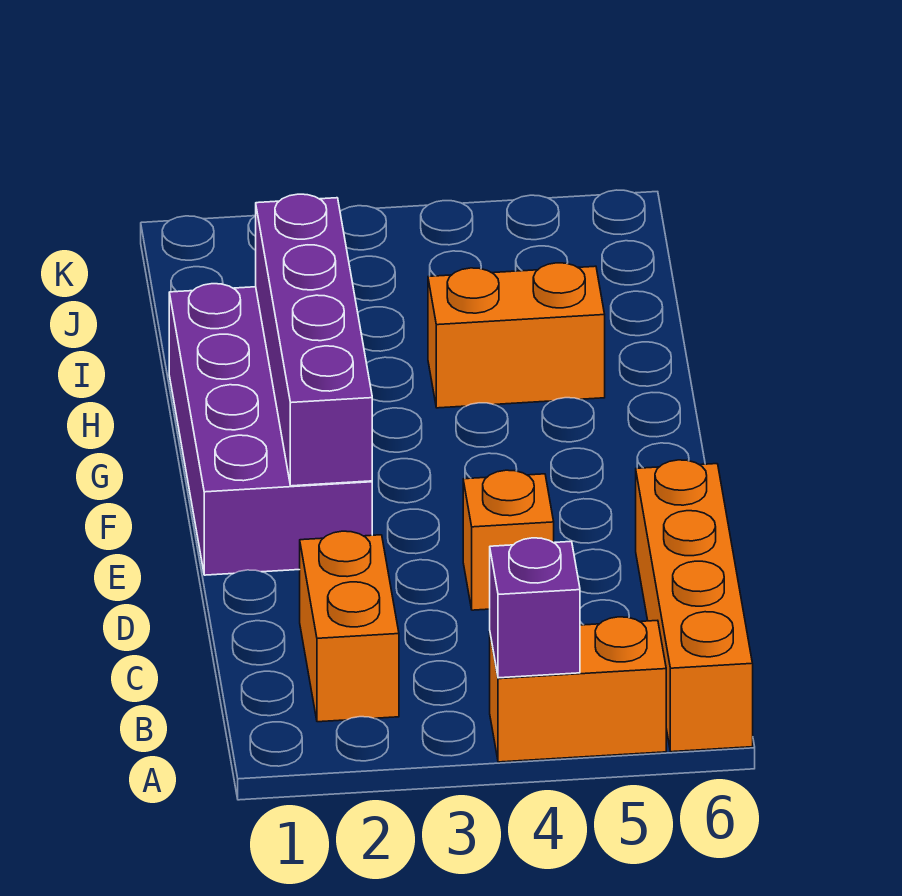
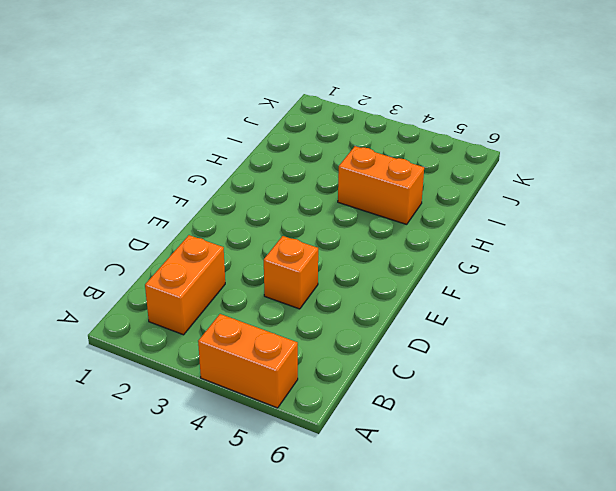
none -> orange 1x4 brick [636,460,753,752]
none -> purple 2x4 brick [169,284,372,575]

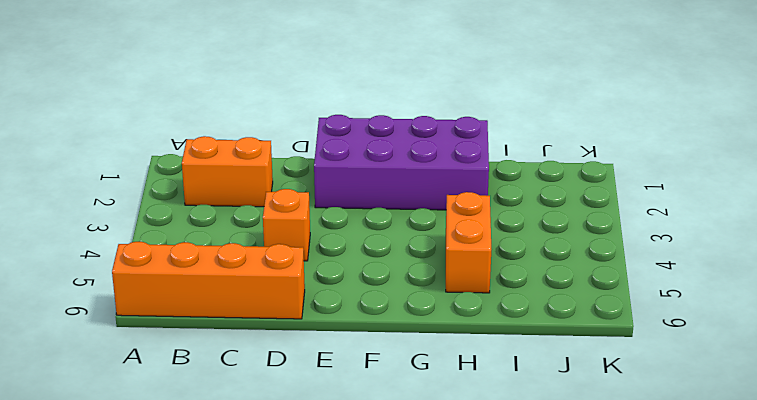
none -> orange 1x2 brick [490,617,666,762]
none -> purple 1x1 brick [490,538,580,678]

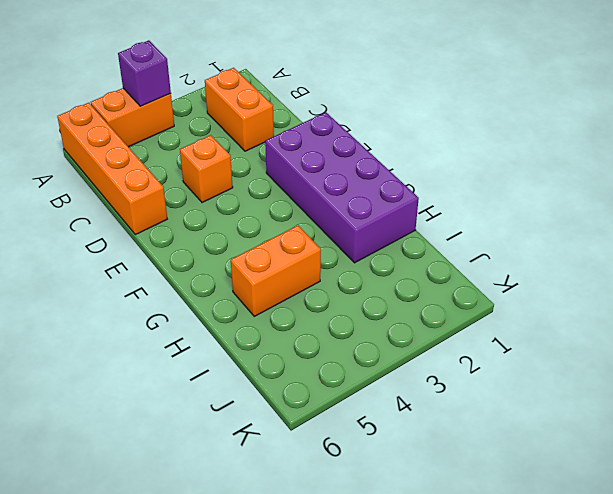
none -> purple 1x4 brick [256,194,372,486]

